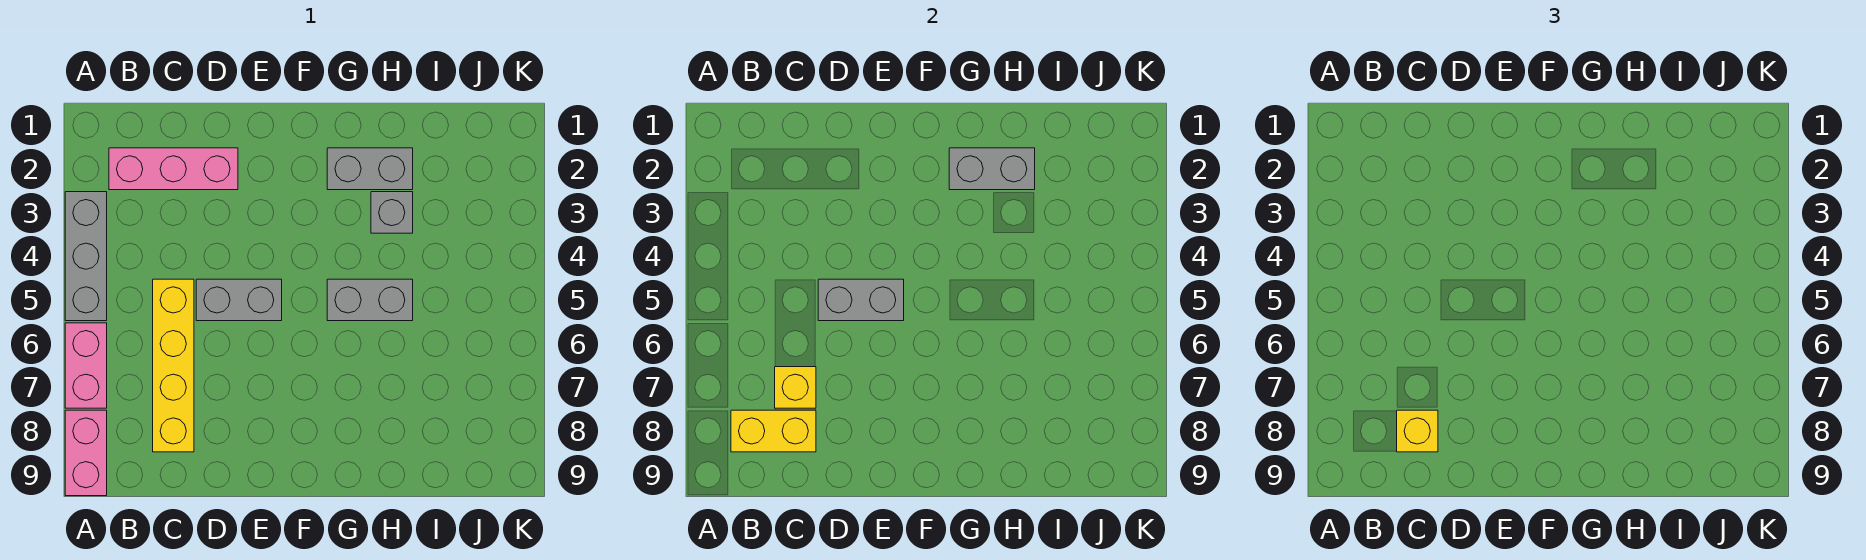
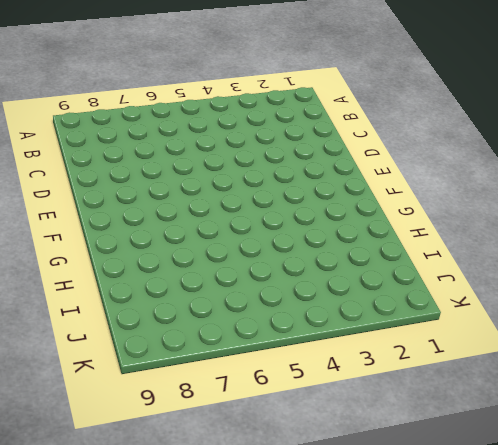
none -> grey 1x3 brick [65,192,107,321]
none -> pink 1x2 brick [65,323,107,408]
none -> pink 1x2 brick [65,410,107,496]

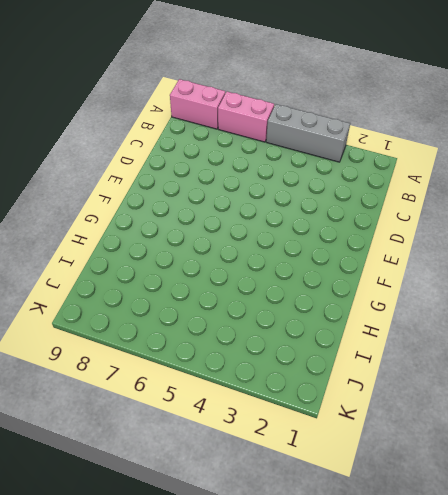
none -> pink 1x3 brick [109,148,238,190]
none -> yellow 1x4 brick [153,279,194,452]
none -> grey 1x2 brick [196,279,282,321]

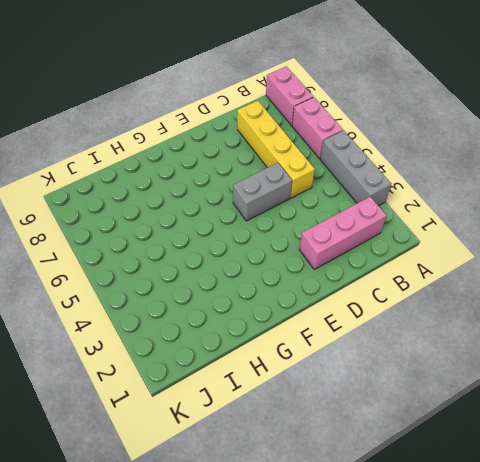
none -> grey 1x2 brick [327,148,413,190]
none -> grey 1x2 brick [327,279,413,321]
none -> grey 1x1 brick [371,192,413,233]

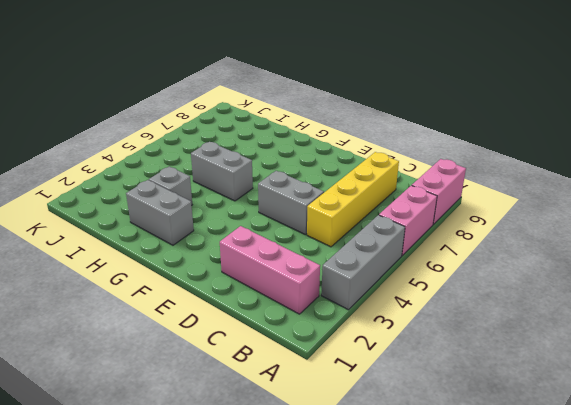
none -> yellow 1x2 brick [731,410,816,452]
none -> yellow 1x1 brick [775,367,816,408]
none -> grey 1x2 brick [818,279,904,321]

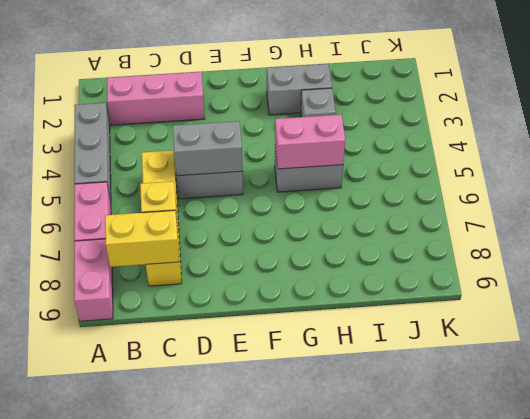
pink 1x2 brick [275,115,345,169] -> none
none -> grey 1x2 brick [949,148,1035,190]
none -> yellow 1x1 brick [1397,410,1438,452]

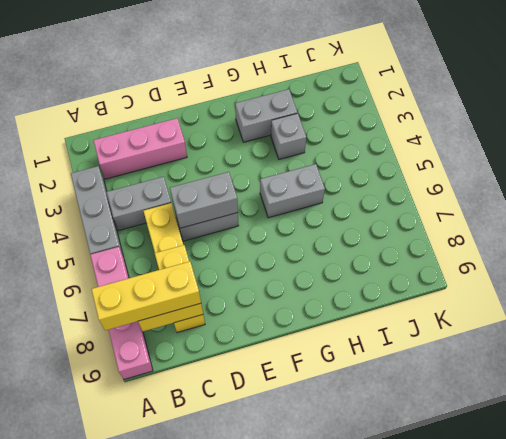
yellow 1x3 brick [91,261,201,330] -> yellow 1x1 brick [1397,410,1438,452]
grey 1x2 brick [107,177,171,231] -> grey 1x2 brick moved to [949,148,1035,190]

